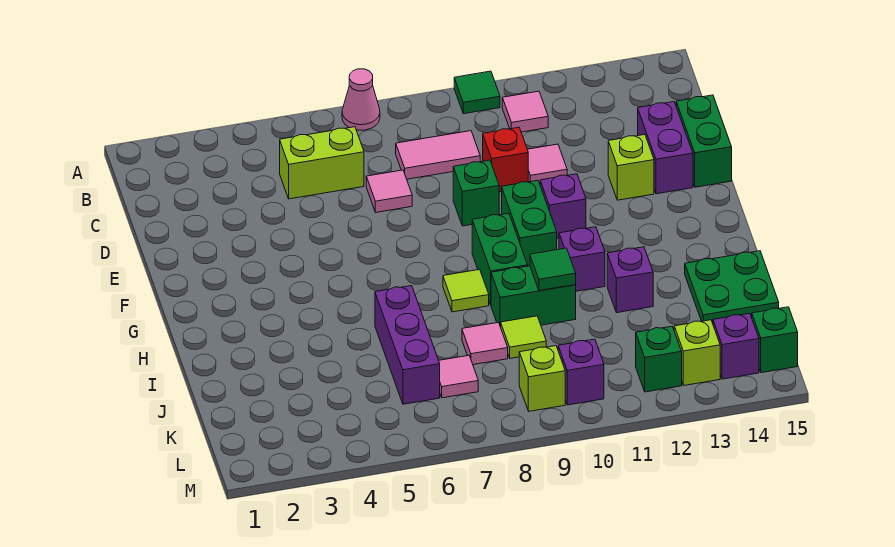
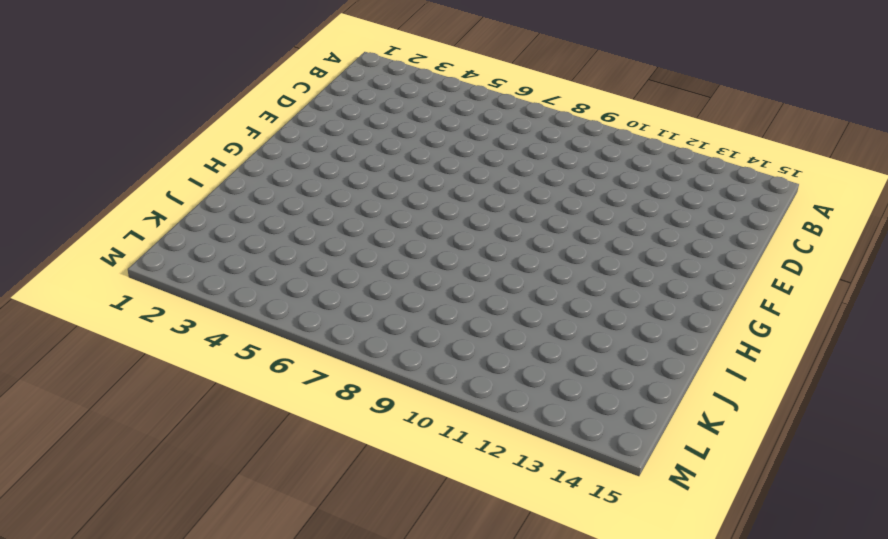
none -> pink 1x1 cone [342,69,380,130]
none -> green 1x1 tile [454,71,500,114]
none -> pink 1x1 tile [502,91,548,132]
none -> lime 1x2 brick [280,127,364,199]

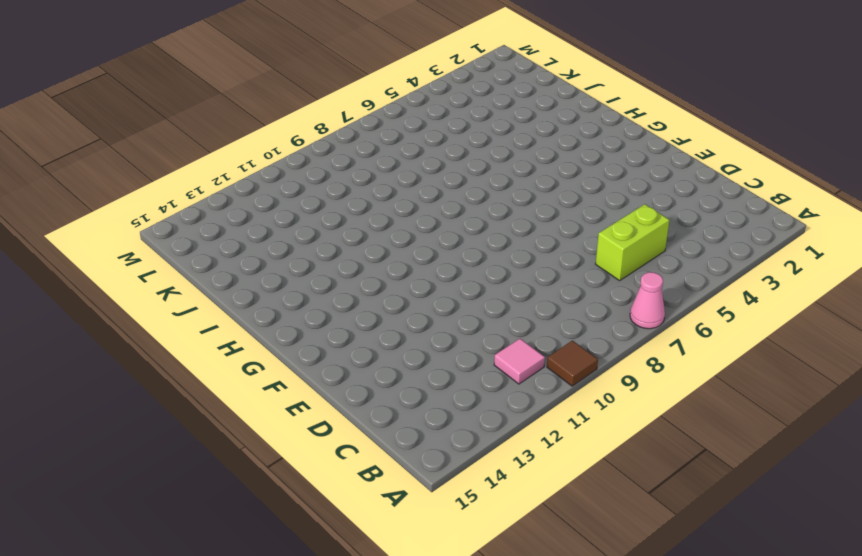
brown 1x1 tile [547,341,598,386] -> green 1x1 tile [454,71,500,114]
none -> pink 1x2 tile [396,131,480,179]
none -> pink 1x1 tile [366,170,412,212]
none -> red 1x1 brick [483,127,528,192]
none -> pink 1x1 tile [528,144,567,183]

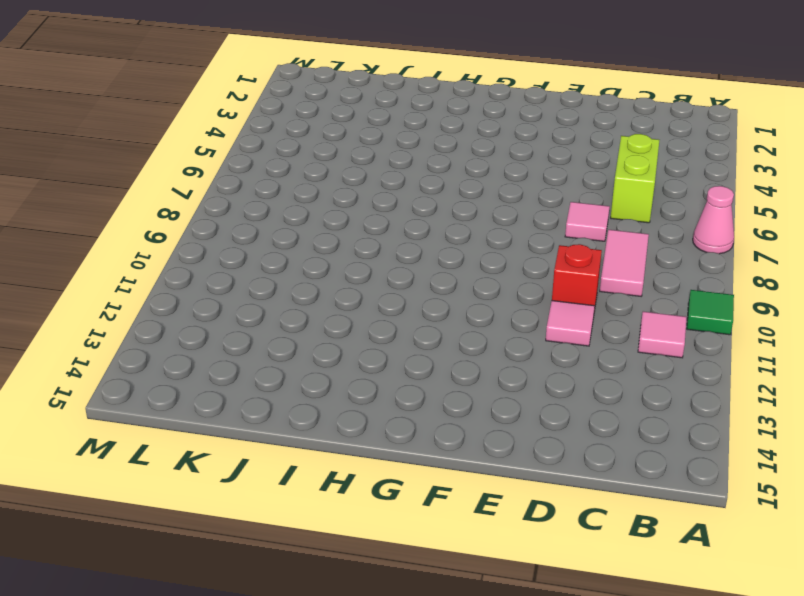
none -> purple 1x2 brick [638,102,693,194]
none -> green 1x2 brick [676,95,732,187]
none -> green 1x1 brick [453,160,499,226]
none -> lime 1x1 brick [608,135,654,200]

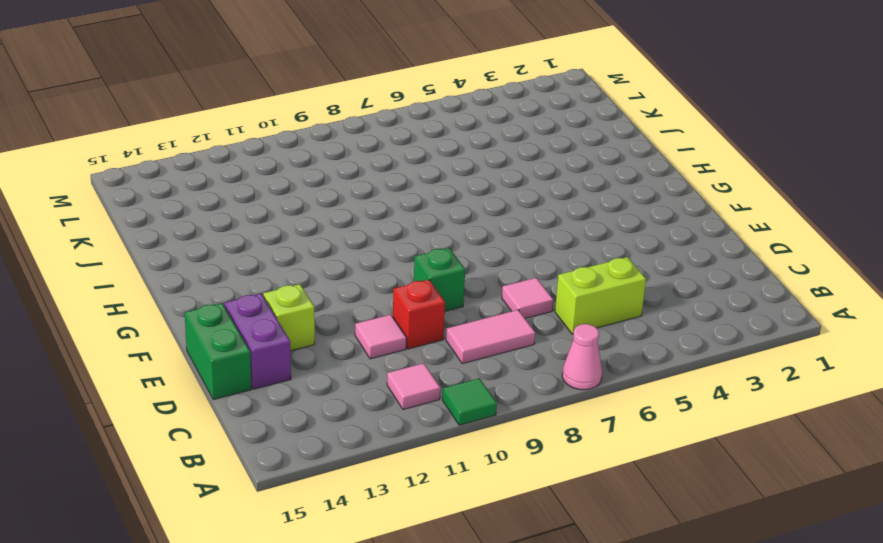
none -> green 1x2 brick [502,180,557,266]
none -> purple 1x1 brick [540,174,586,238]
none -> green 1x2 brick [472,213,528,305]
none -> lime 1x1 tile [443,269,489,312]

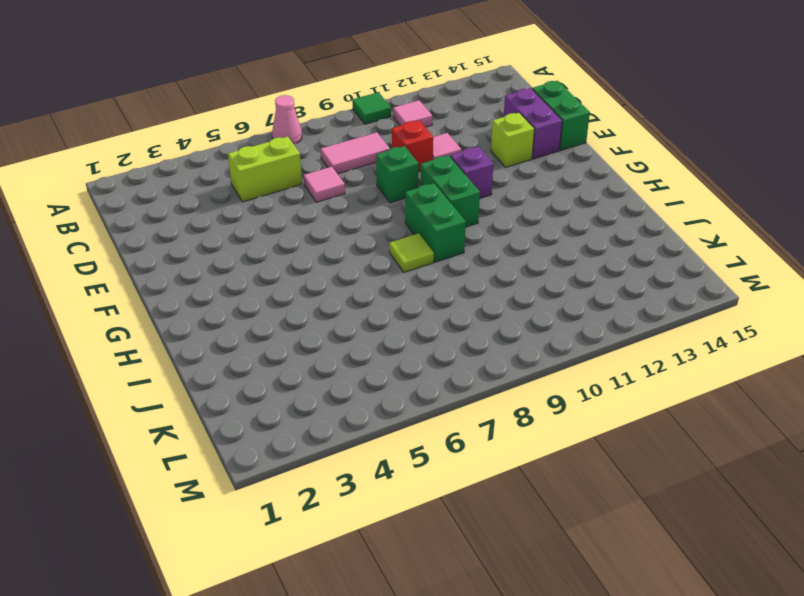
none -> purple 1x1 brick [559,227,605,291]
none -> purple 1x3 brick [375,286,440,404]
none -> green 1x2 brick [491,266,576,327]
none -> purple 1x1 brick [607,247,653,313]

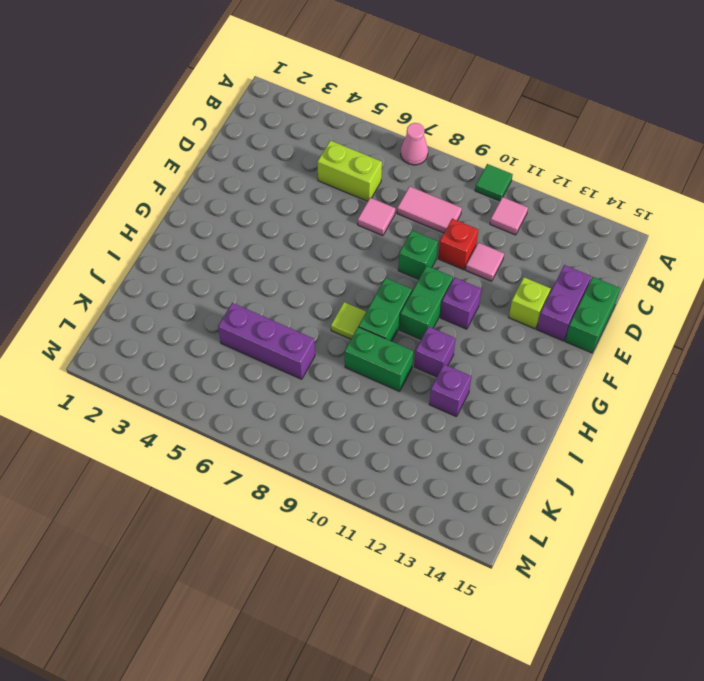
purple 1x3 brick [218,303,315,379] -> purple 1x3 brick turned to [375,286,440,404]
none -> green 2x2 plate [685,251,779,323]
none -> pink 1x1 tile [462,322,508,365]
none -> lime 1x1 tile [501,316,546,358]
none -> pink 1x1 tile [439,355,478,398]

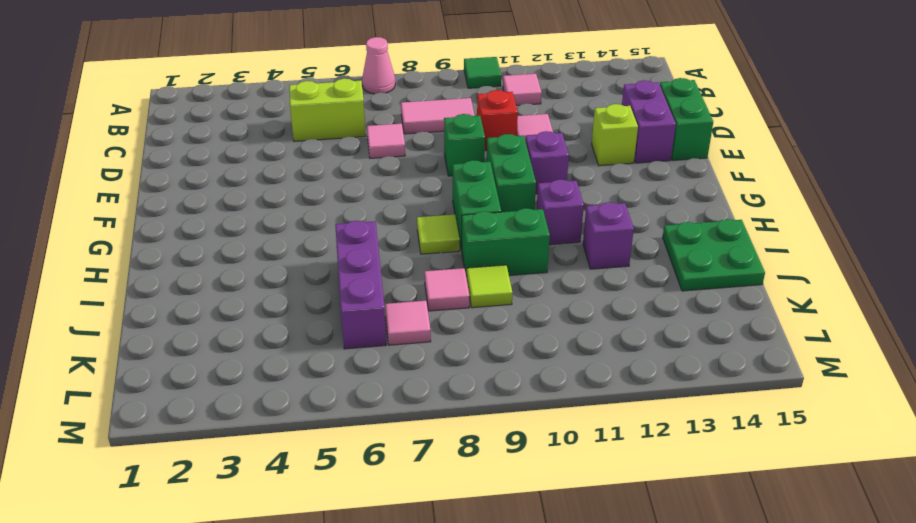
none -> lime 1x1 brick [519,346,565,411]
none -> purple 1x1 brick [558,339,604,405]
none -> green 1x1 brick [636,326,682,392]
none -> lime 1x1 brick [674,320,720,385]

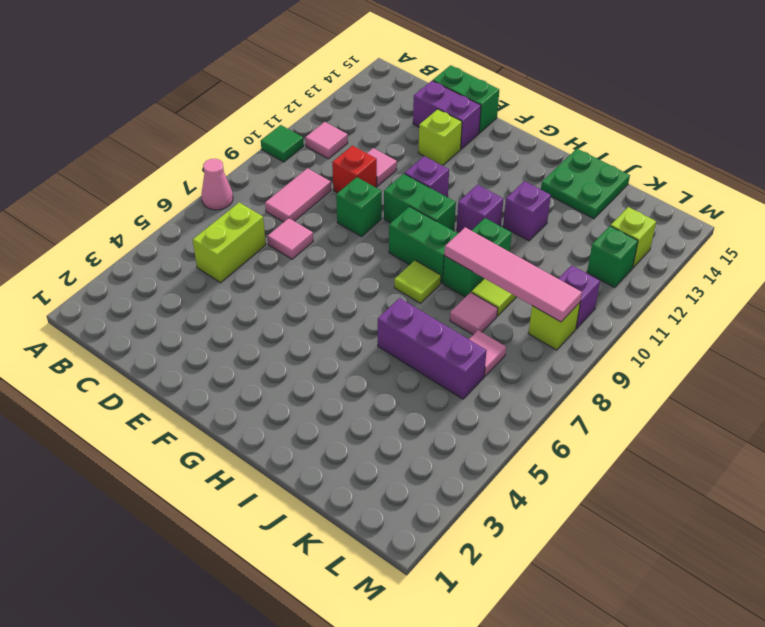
pink 1x4 tile [444,227,582,322] -> none
none -> purple 1x1 brick [713,313,759,379]
none -> green 1x1 brick [752,307,798,373]
none -> green 1x1 tile [530,248,576,291]

